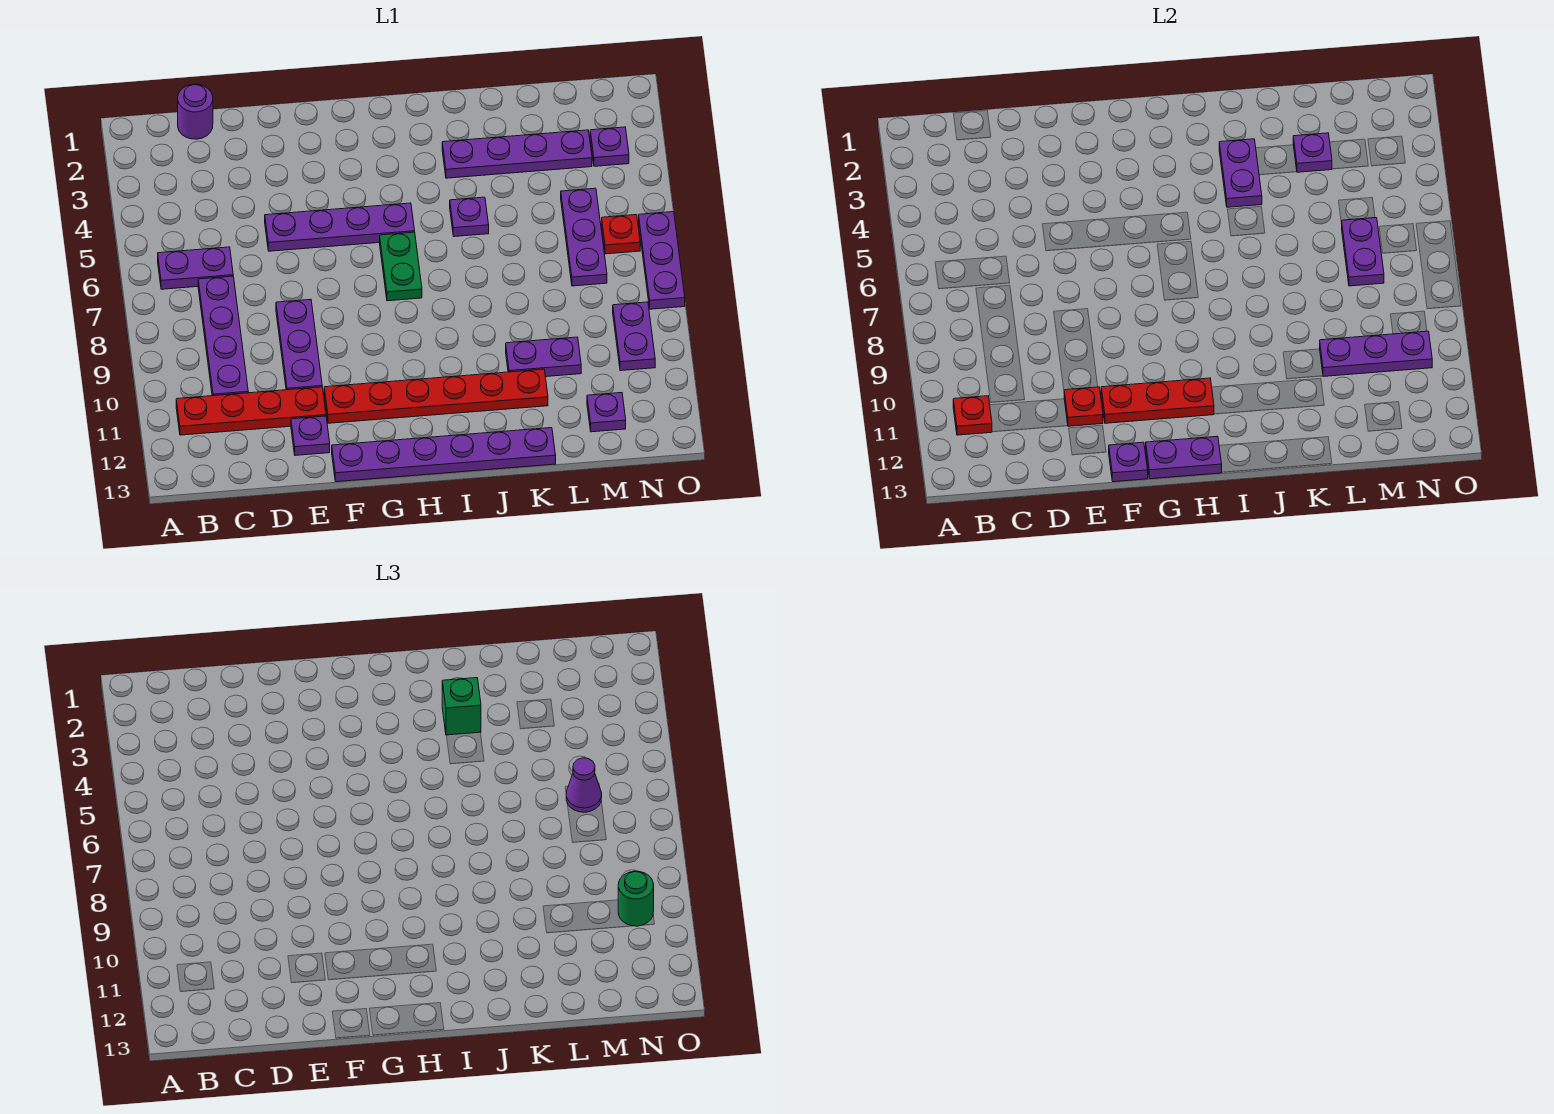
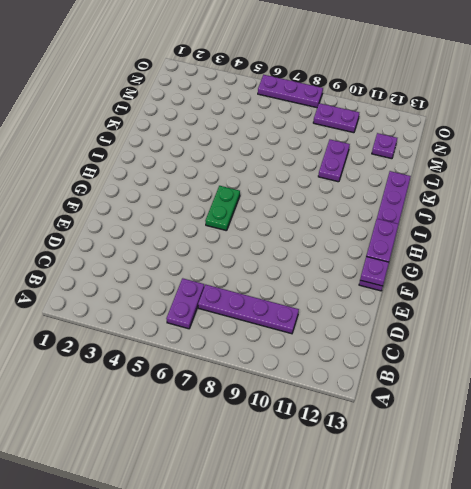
green 1x2 plate [205,186,240,231] -> green 1x2 plate turned to [380,232,422,301]
none -> red 1x4 plate [176,387,326,435]
none -> purple 1x1 round brick [178,84,213,139]
none -> purple 1x4 plate [265,203,415,251]
none -> purple 1x3 plate [276,299,322,390]

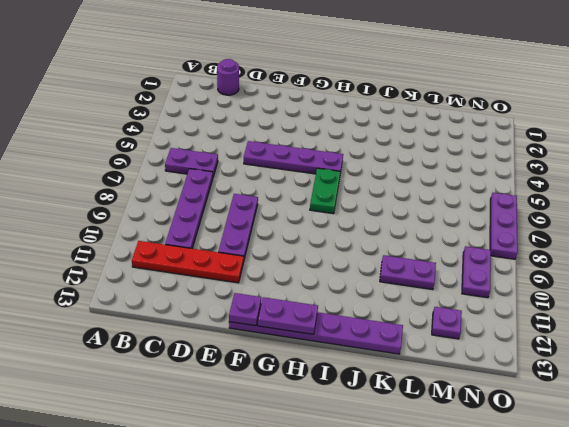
none -> purple 1x1 plate [291,416,330,455]
none -> red 1x6 plate [324,369,548,423]
none -> purple 1x4 plate [442,130,592,178]
none -> purple 1x1 plate [450,197,489,237]

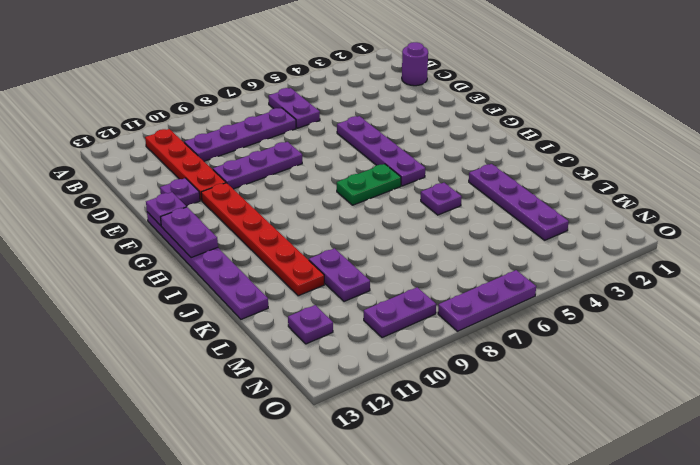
none -> purple 1x3 plate [561,188,607,286]
none -> purple 1x1 plate [590,127,629,166]
none -> red 1x1 plate [602,215,640,254]
none -> red 1x1 plate [953,396,992,435]

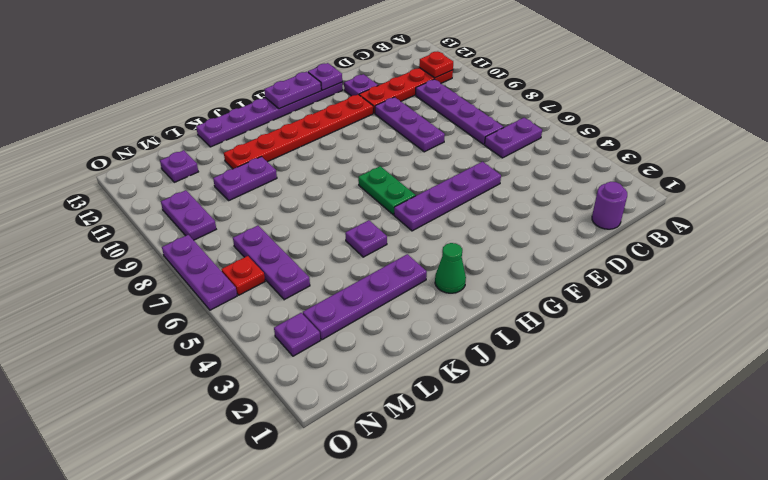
green 1x1 cone [435,243,466,293] -> none
none -> red 1x1 plate [1064,387,1103,426]
none -> red 1x3 plate [1101,378,1214,423]
none -> purple 1x2 plate [1219,139,1262,207]
none -> purple 1x1 plate [1293,133,1332,172]

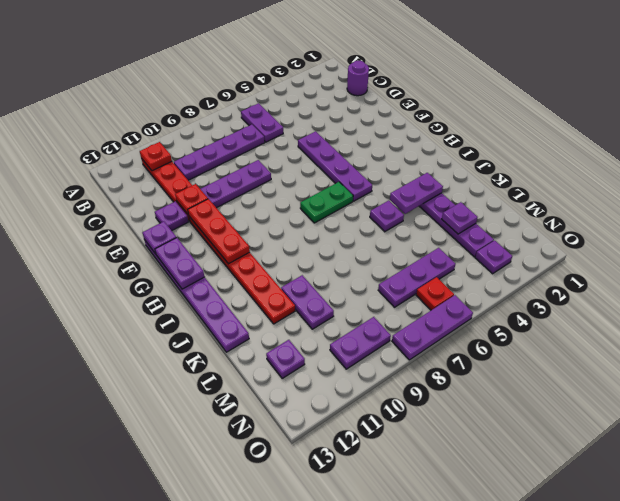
none -> purple 1x3 plate [1320,331,1432,377]
none -> purple 1x2 plate [1342,218,1384,286]
none -> green 1x1 brick [442,678,481,735]
none -> purple 1x1 cone [566,758,602,812]

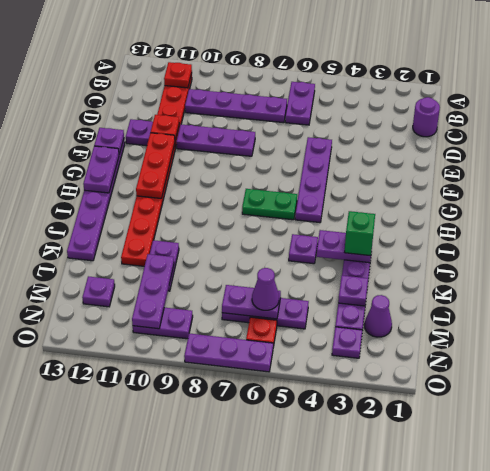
purple 1x1 cone [365,295,392,337] -> none
none -> green 1x1 round brick [618,871,654,926]

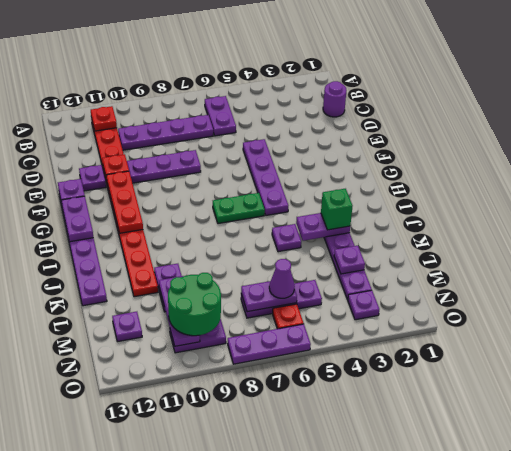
green 2x2 round brick [168,273,221,336] -> green 1x1 round brick [618,871,654,926]

